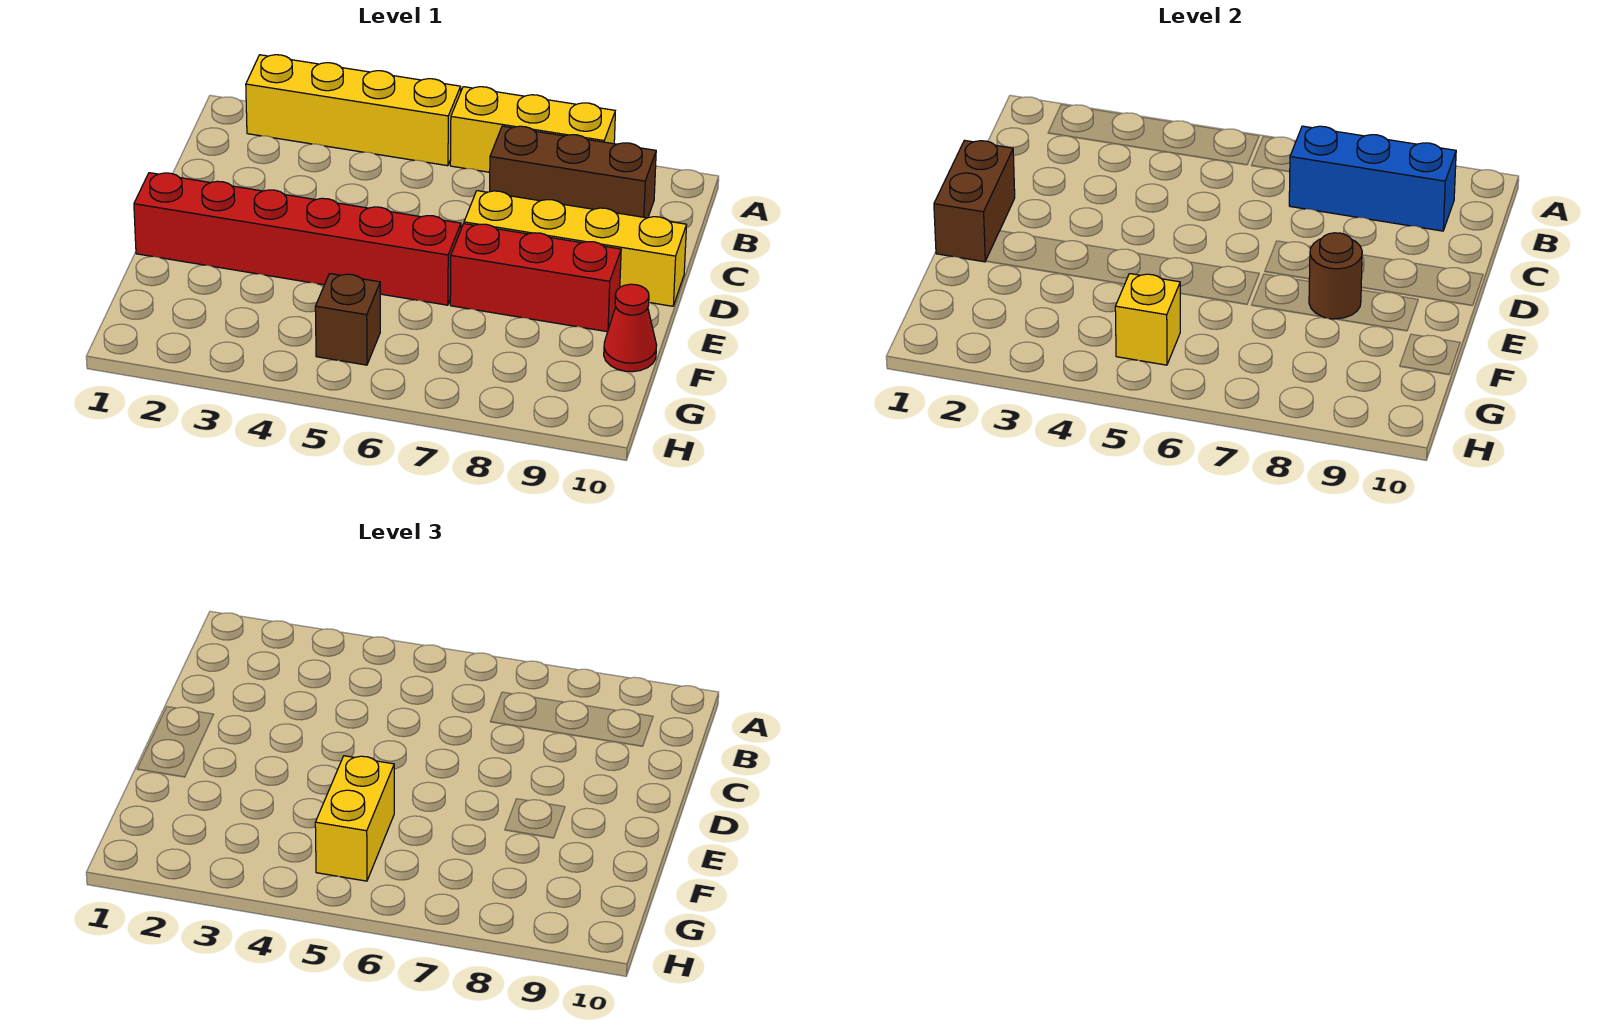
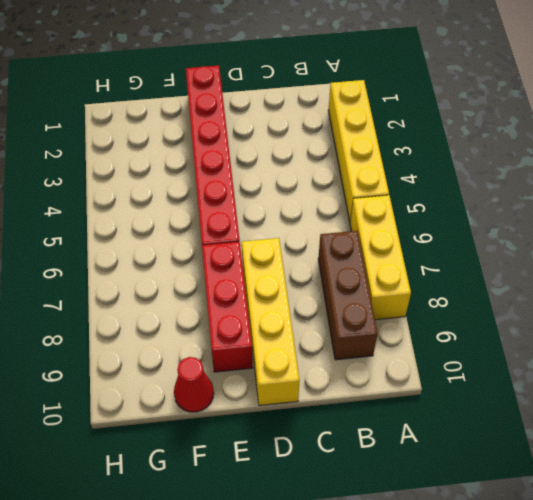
none -> brown 1x1 brick [315,274,380,365]
none -> blue 1x3 brick [1289,126,1456,231]
none -> brown 1x2 brick [934,140,1015,262]

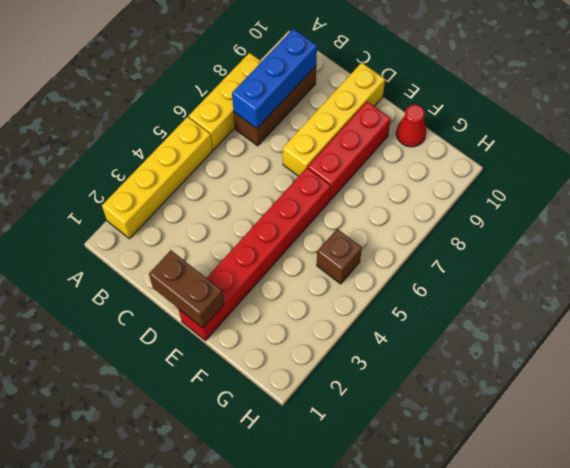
none -> brown 1x1 round brick [1309,233,1362,319]
none -> yellow 1x1 brick [1115,274,1181,365]
none -> yellow 1x2 brick [315,756,394,881]

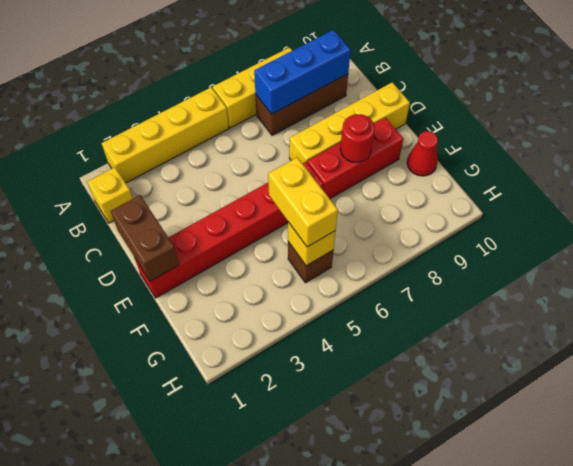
yellow 1x1 brick [87,167,133,223] -> none
red 1x1 round brick [340,114,375,162] -> brown 1x1 round brick [1309,233,1362,319]

